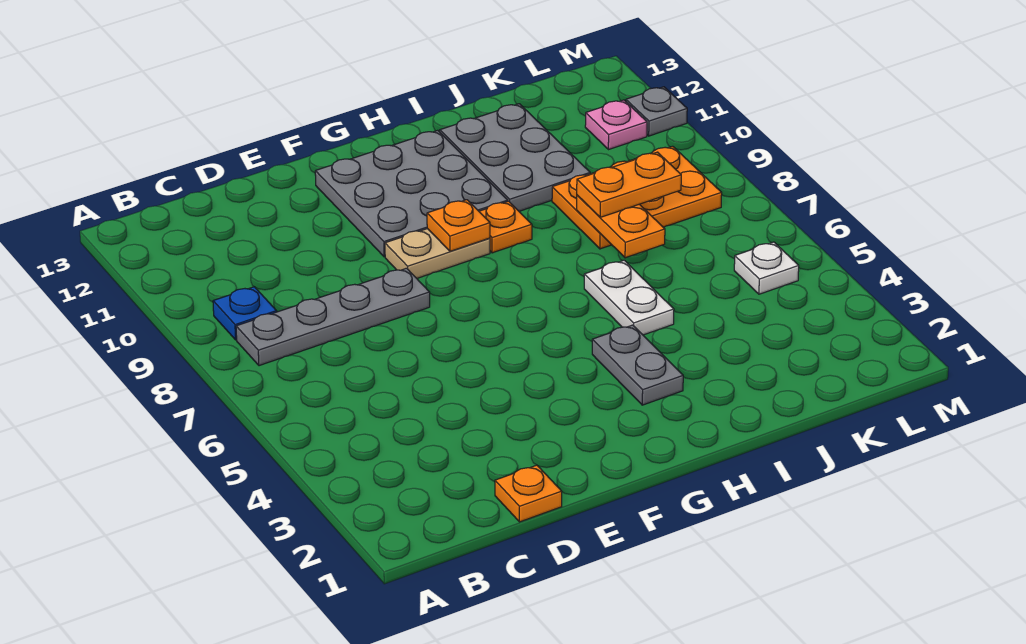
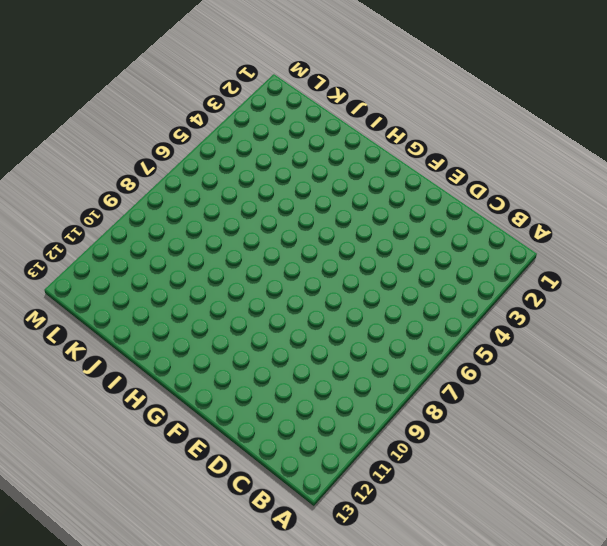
none -> grey 1x4 plate [236,268,430,366]
none -> blue 1x1 plate [213,287,277,340]
none -> orange 1x1 plate [495,465,562,522]

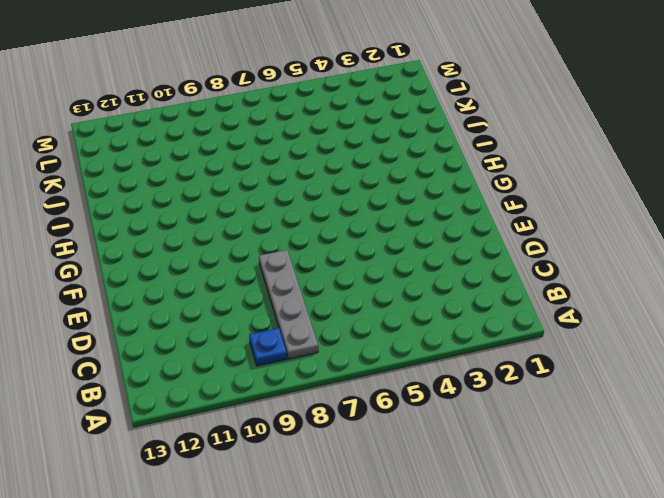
none -> orange 1x1 plate [495,465,562,522]
none -> tan 1x2 plate [385,229,490,278]
none -> grey 3x3 plate [315,130,508,257]

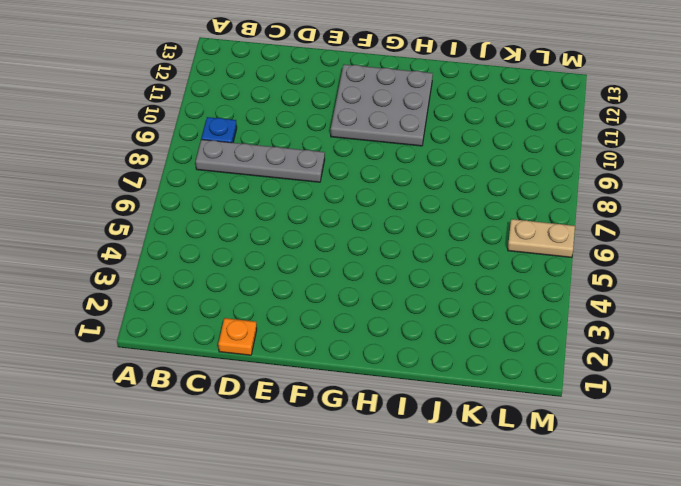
tan 1x2 plate [508,219,575,258] -> tan 1x2 plate moved to [385,229,490,278]
none -> grey 1x2 plate [592,325,683,405]
none -> orange 1x1 plate [479,201,532,253]
none -> white 1x2 plate [584,260,674,335]

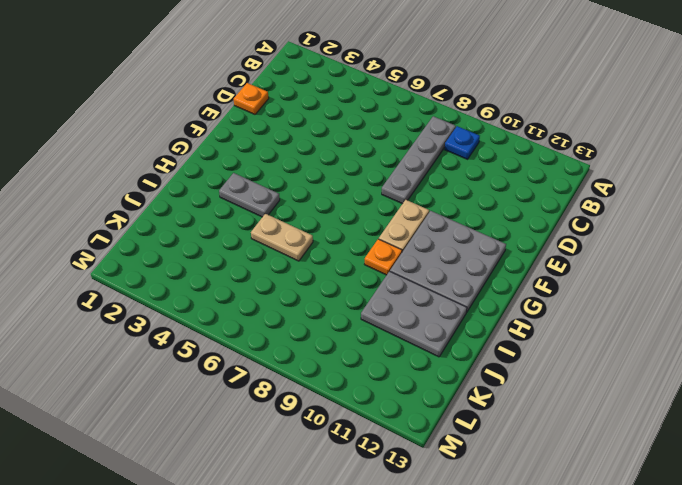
tan 1x2 plate [251,214,313,261] -> white 1x2 plate [584,260,674,335]
none -> orange 2x3 plate [552,146,722,249]
none -> white 1x1 plate [734,242,799,294]
none -> pink 1x1 plate [585,100,647,150]

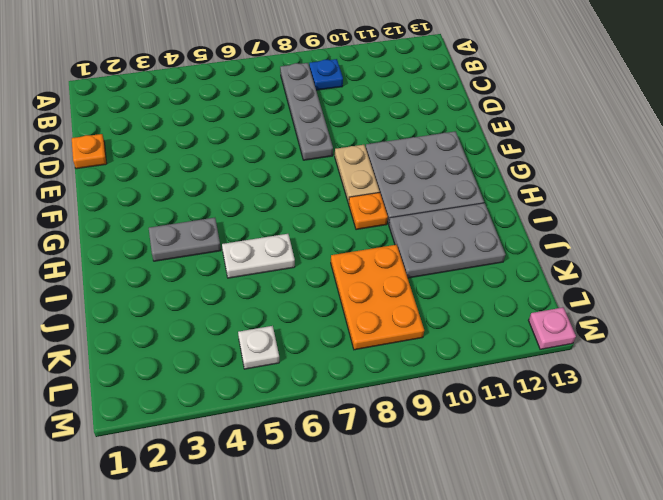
pink 1x1 plate [528,307,576,349] -> pink 1x1 plate moved to [585,100,647,150]
none -> grey 1x1 plate [626,87,687,136]
none -> orange 1x1 plate [427,200,490,251]
none -> orange 1x2 plate [577,195,665,258]

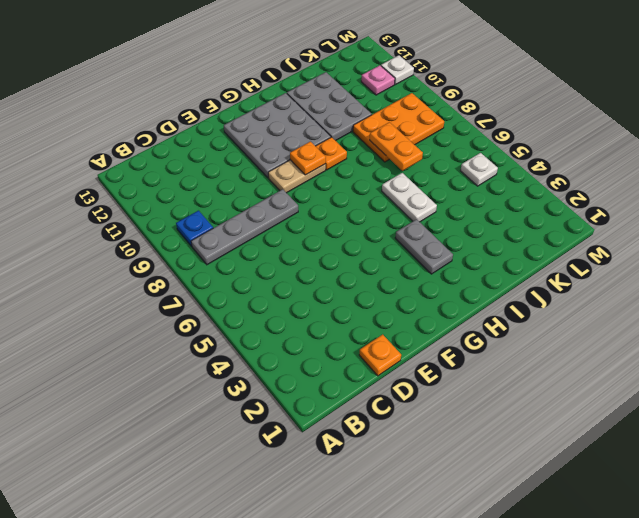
white 1x1 plate [381,55,414,85] -> grey 1x1 plate [626,87,687,136]
none -> orange 1x2 plate [577,152,681,217]

